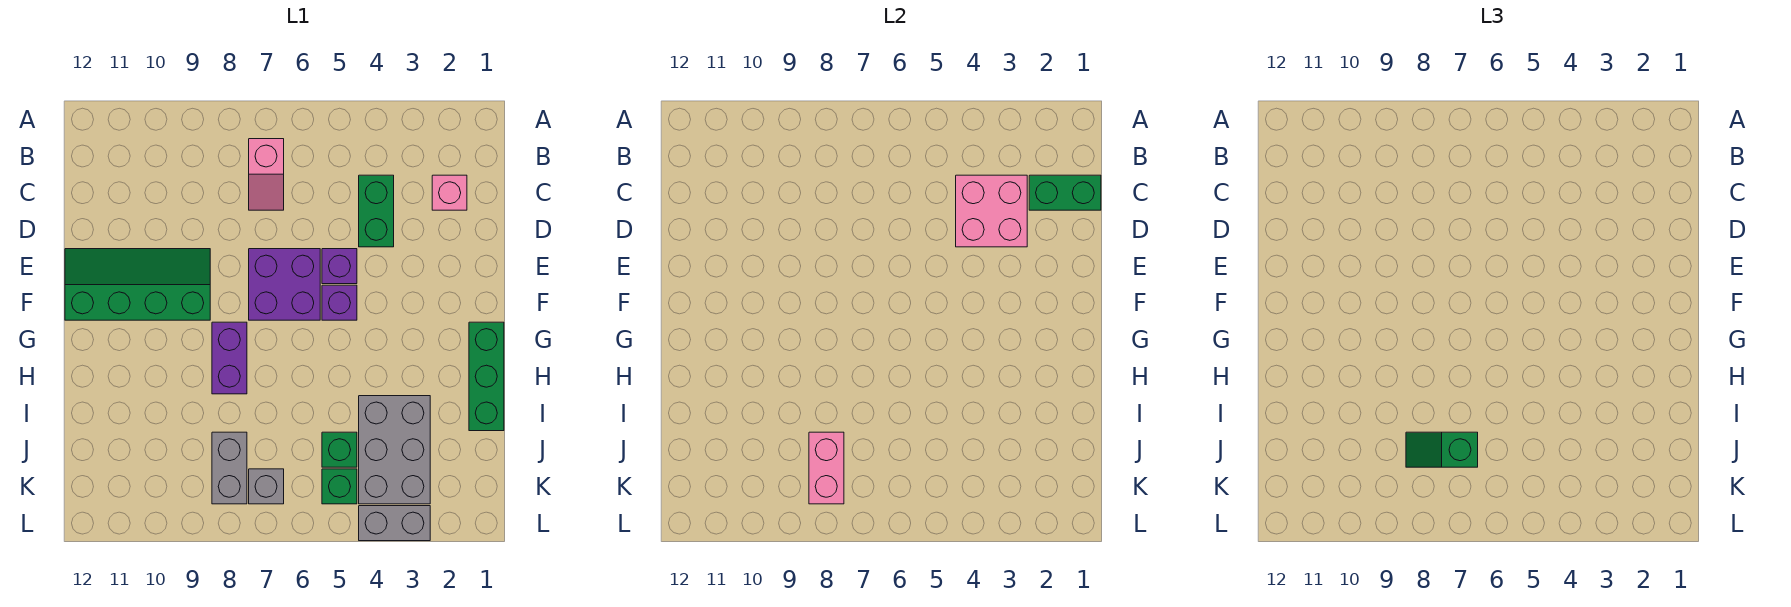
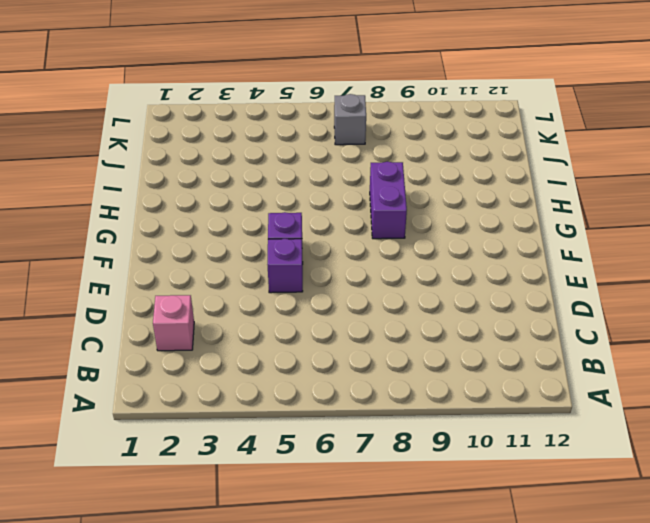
none -> pink 1x2 slope [249,139,284,210]
none -> green 1x2 brick [359,175,394,247]
none -> purple 2x2 brick [249,249,320,320]

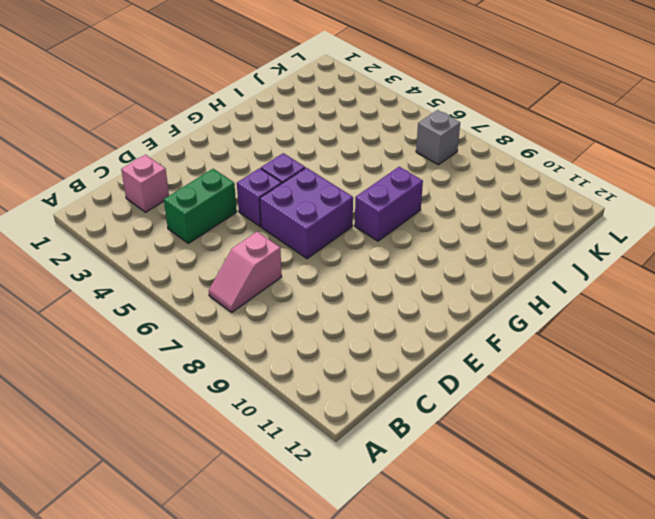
pink 1x2 slope [209,232,282,312] -> pink 1x2 slope turned to [249,139,284,210]
none -> green 2x4 slope [65,249,210,320]
none -> green 1x3 brick [469,322,504,431]
none -> grey 2x3 brick [359,396,430,504]

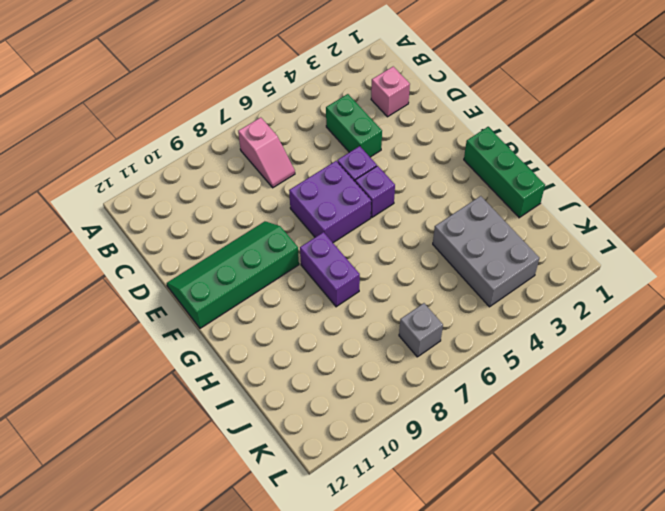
none -> green 1x1 brick [322,432,357,467]
none -> grey 1x2 brick [212,432,247,504]
none -> green 1x1 brick [322,469,357,504]

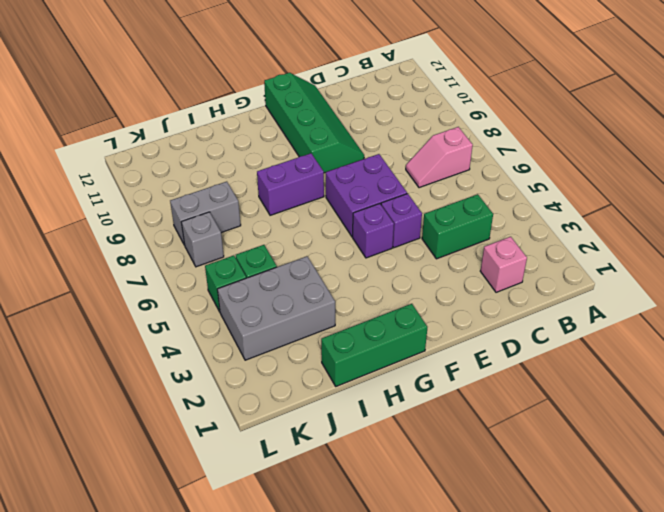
none -> grey 1x2 brick [359,506,430,541]
none -> green 1x2 brick [1029,175,1101,210]
none -> pink 2x2 brick [956,175,1027,247]

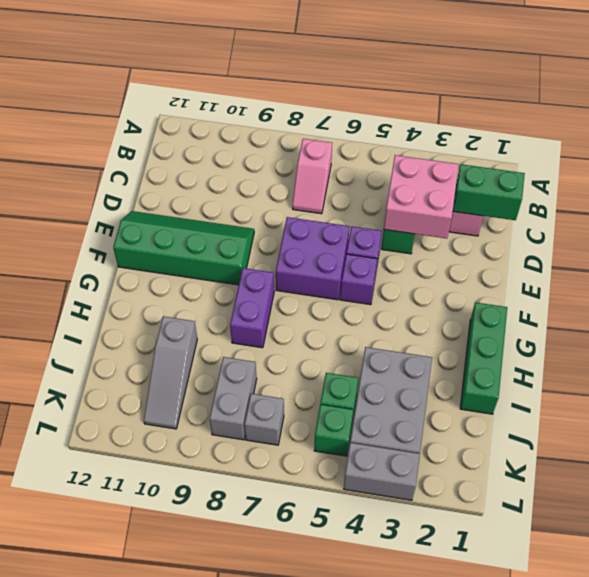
grey 1x3 slope [144,316,197,429] -> none
none -> pink 1x2 brick [809,432,844,504]
none -> green 1x2 slope [1406,432,1478,467]

